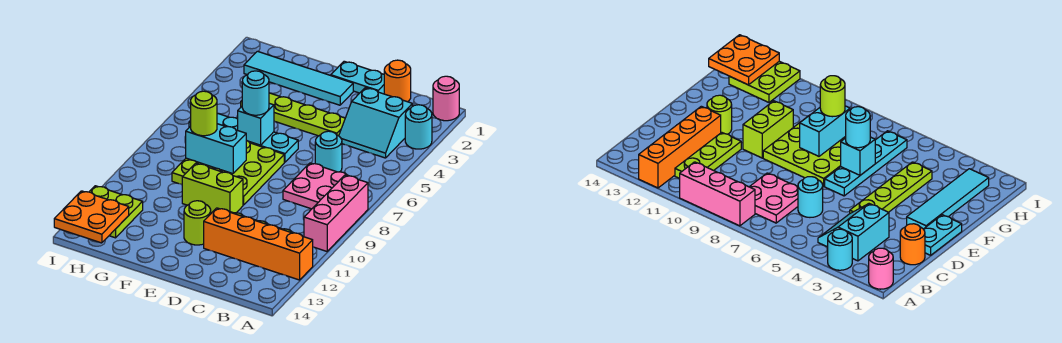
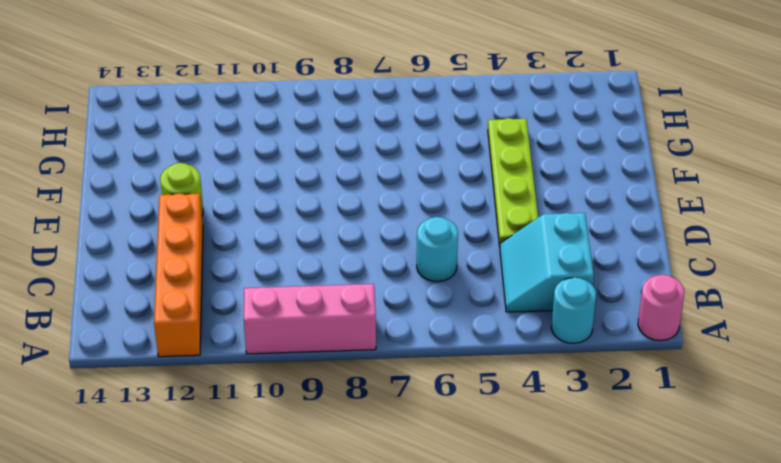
none -> pink 2x2 plate [283,163,348,209]
none -> lime 1x3 plate [675,132,741,179]
none -> orange 1x1 round brick [384,60,411,102]

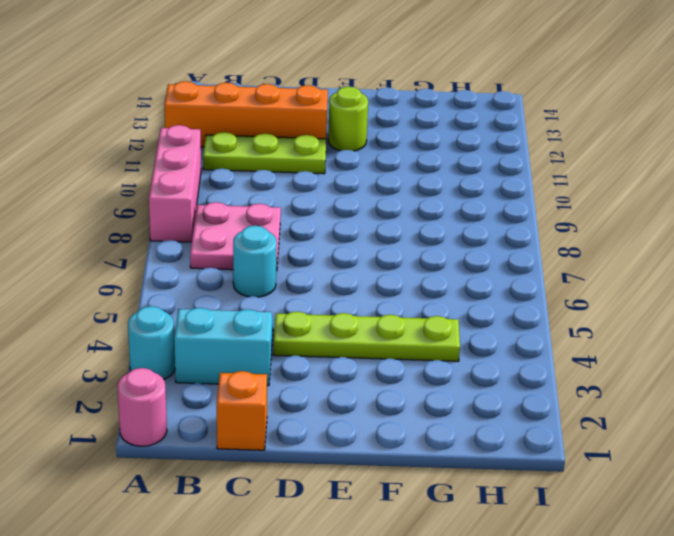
orange 1x1 brick [217,371,267,450] -> orange 1x1 round brick [384,60,411,102]
none -> cyan 1x2 plate [331,61,384,94]
none -> cyan 1x4 tile [244,51,353,105]
none -> cyan 1x4 plate [189,113,298,162]

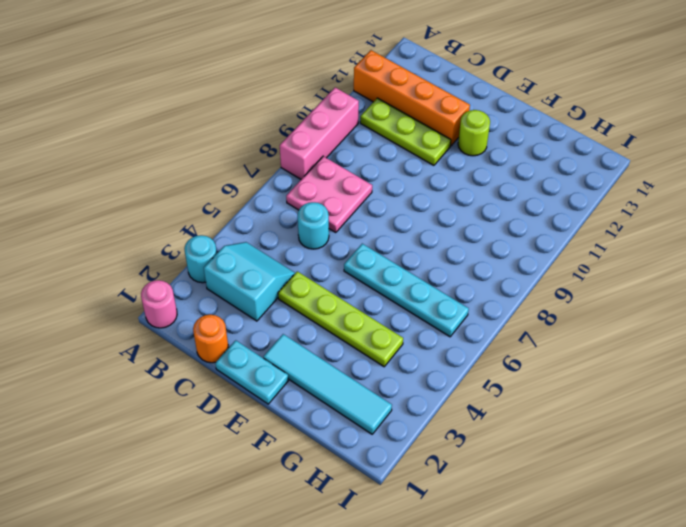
none -> lime 3x3 plate [172,140,284,205]
none -> lime 1x2 brick [182,163,243,213]
none -> lime 2x2 plate [89,186,143,238]

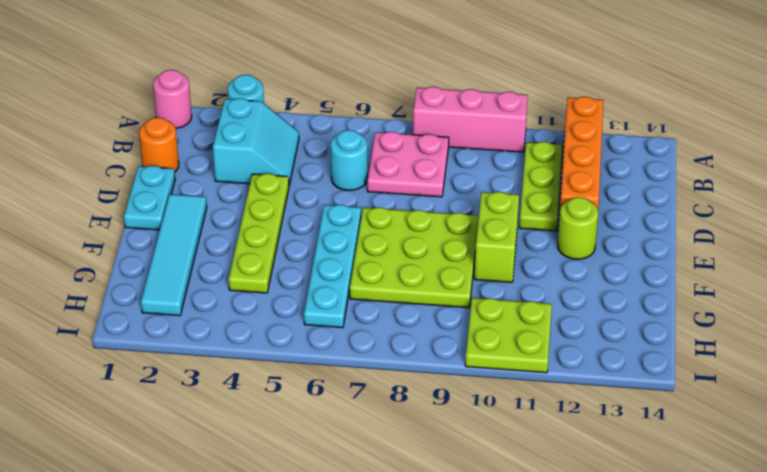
lime 2x2 plate [465,298,552,373] -> lime 2x2 plate moved to [89,186,143,238]
none -> cyan 1x1 brick [238,103,274,145]
none -> cyan 1x2 brick [186,124,246,174]
none -> orange 2x2 plate [54,191,129,243]

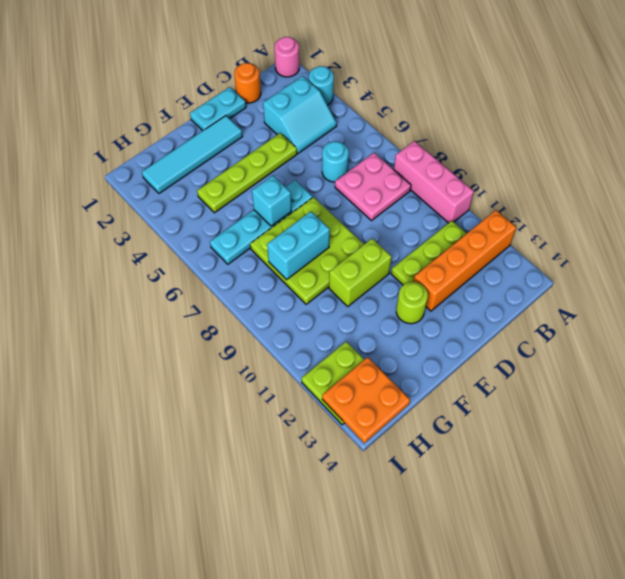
none -> cyan 1x1 round brick [242,71,269,115]
none -> lime 1x1 round brick [191,91,217,136]

